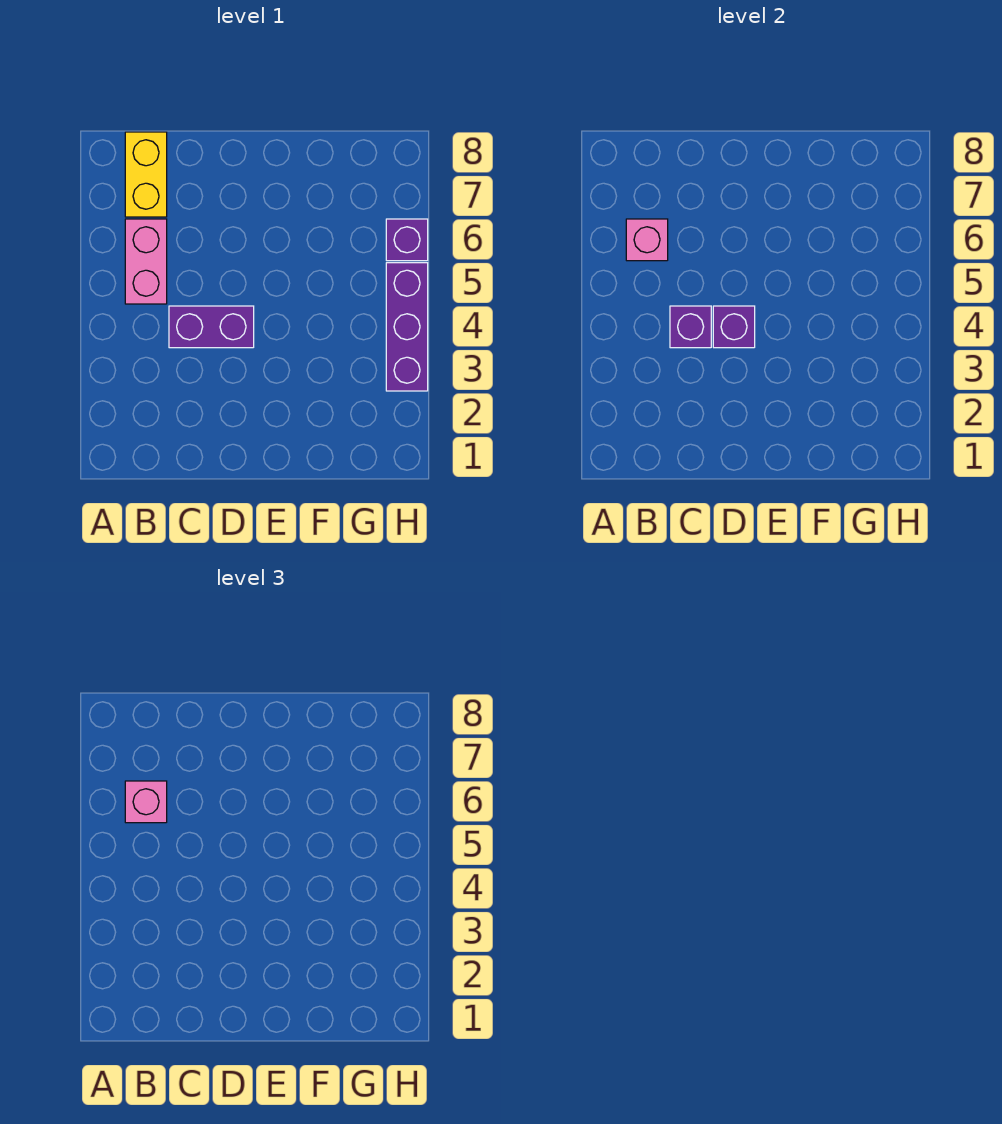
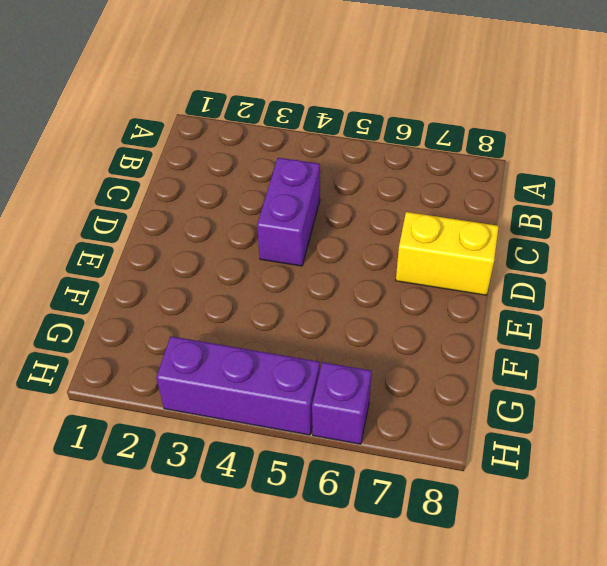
yellow 1x2 brick [396,212,499,295] -> yellow 1x2 brick moved to [125,132,167,217]
none -> pink 1x2 brick [125,219,167,304]
none -> pink 1x1 brick [626,219,668,261]

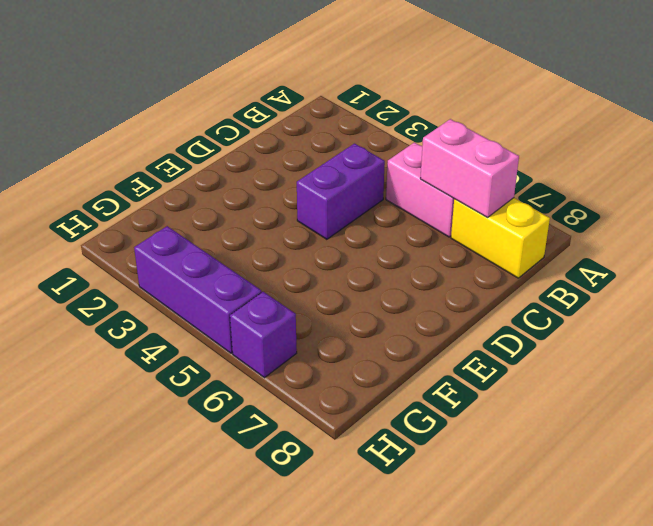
pink 1x2 brick [420,119,519,217] -> pink 1x1 brick [626,219,668,261]
none -> purple 1x1 brick [670,306,711,348]
none -> purple 1x1 brick [713,306,755,348]

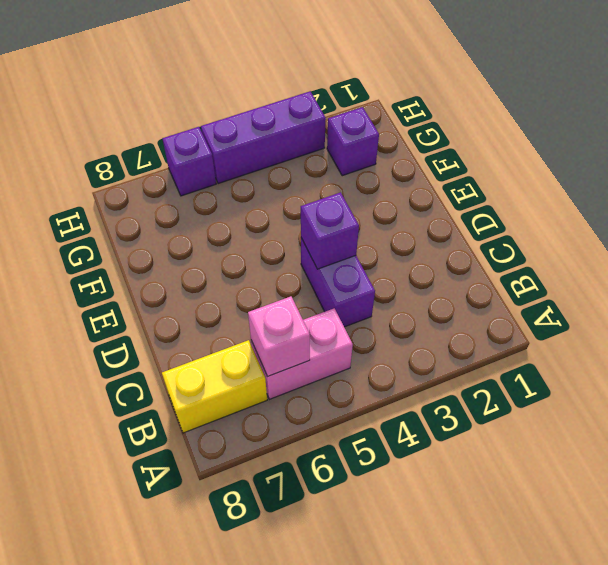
purple 1x1 brick [327,107,379,176] -> purple 1x1 brick moved to [670,306,711,348]
none -> pink 1x1 brick [125,781,167,823]

